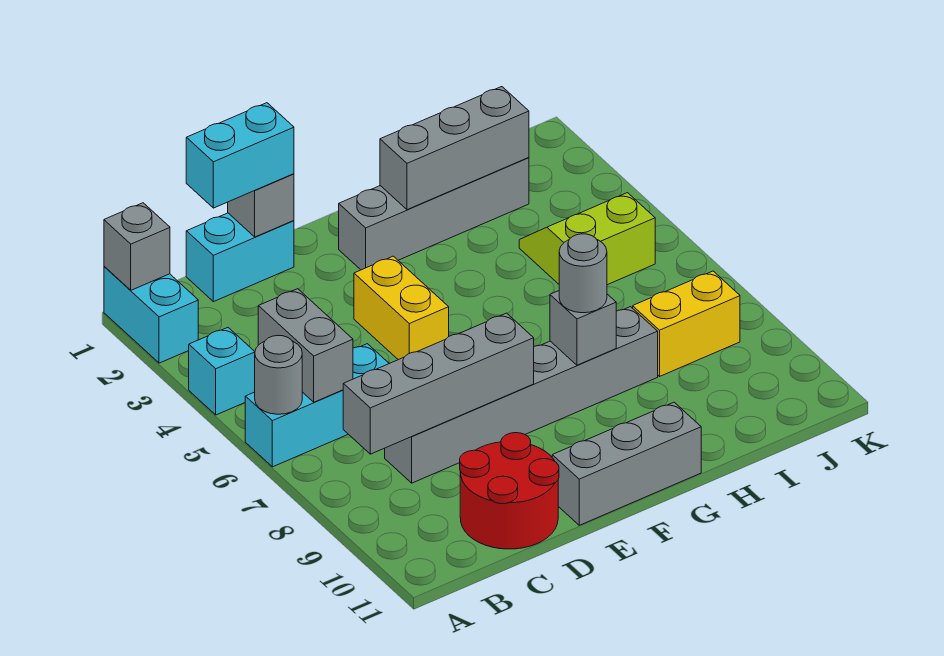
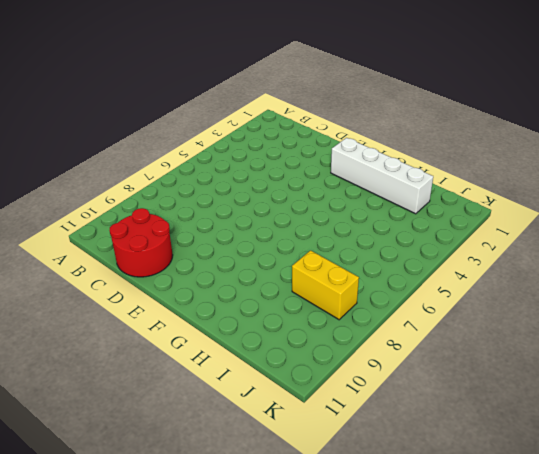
white 1x4 brick [331,138,433,214] -> grey 1x4 brick [339,158,529,270]
none -> cyan 1x2 brick [104,266,198,363]
none -> cyan 1x1 brick [189,328,255,415]
none -> cyan 1x3 brick [245,344,389,467]

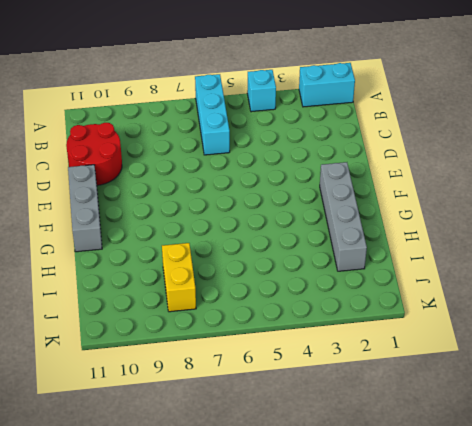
none -> cyan 1x2 brick [186,213,294,302]
none -> grey 1x6 brick [385,307,658,483]
none -> yellow 1x2 brick [354,256,449,360]

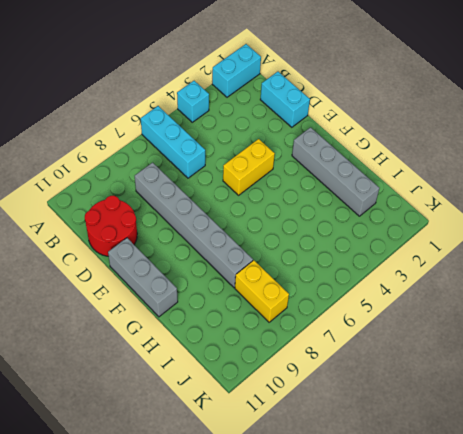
none -> lime 2x2 slope [519,193,655,285]
none -> grey 1x1 brick [104,203,170,290]
none -> grey 1x1 round brick [255,335,302,414]

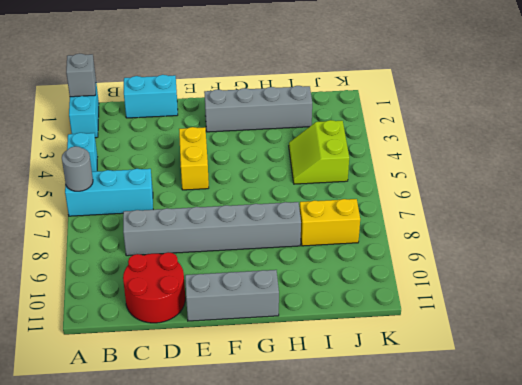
lime 2x2 slope [289,120,349,184] -> lime 2x2 slope turned to [519,193,655,285]
none -> grey 1x2 brick [258,289,353,402]
none -> grey 1x4 brick [343,313,534,454]
none -> grey 1x1 brick [228,174,294,237]

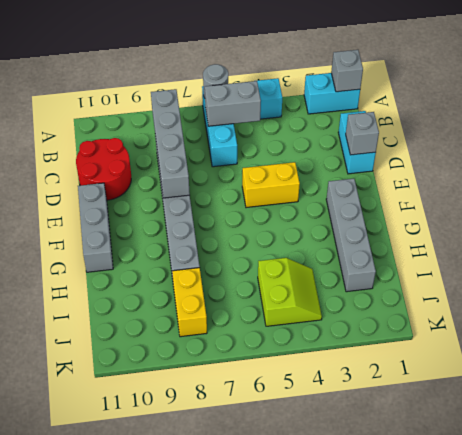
none -> grey 1x3 brick [380,87,529,210]
none -> grey 1x1 brick [550,291,616,365]
none -> cyan 1x2 brick [186,103,294,208]

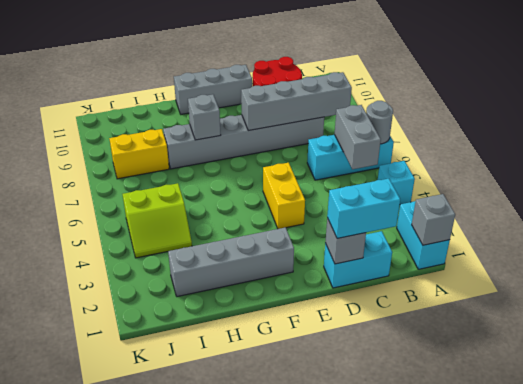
none -> grey 1x3 brick [380,87,529,210]
none -> grey 1x1 round brick [559,234,607,313]

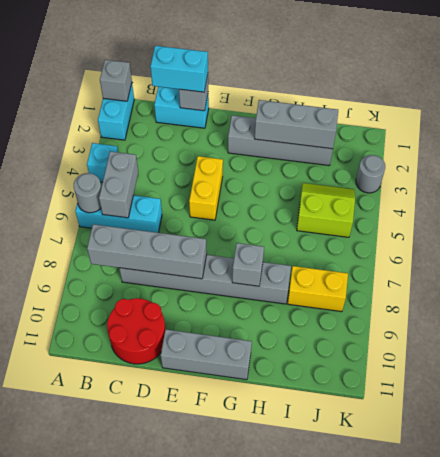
grey 1x1 round brick [356,155,385,193] -> grey 1x1 round brick moved to [559,234,607,313]

